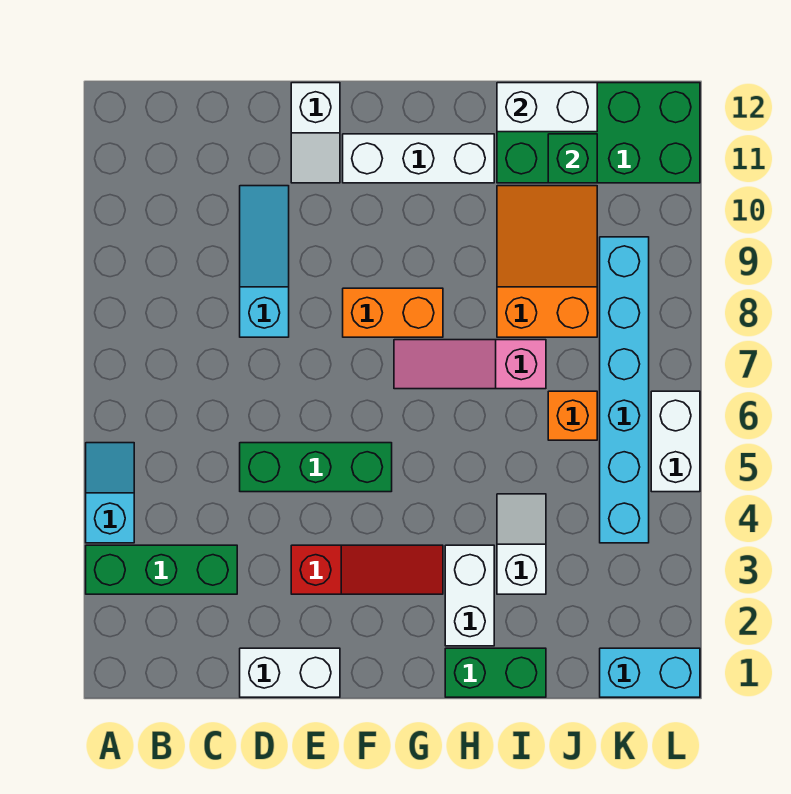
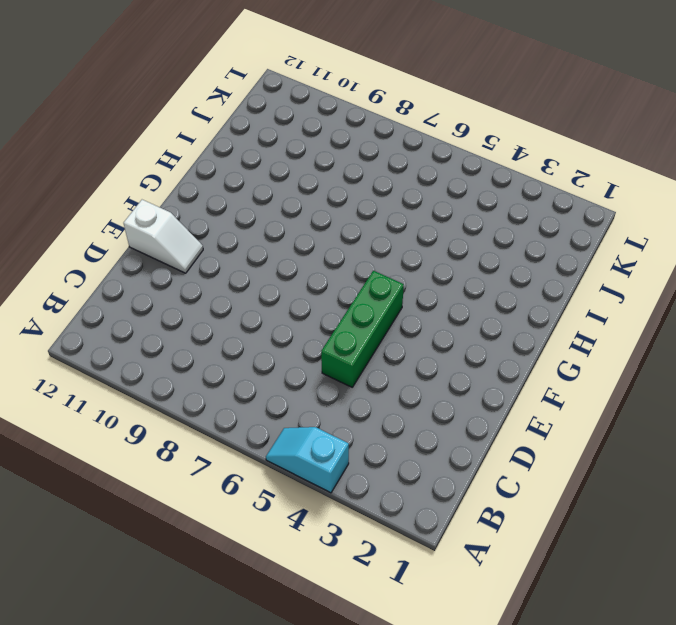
none -> green 1x3 brick [86,545,237,594]
none -> white 1x2 brick [240,648,340,697]
none -> cyan 1x3 slope [240,186,289,337]

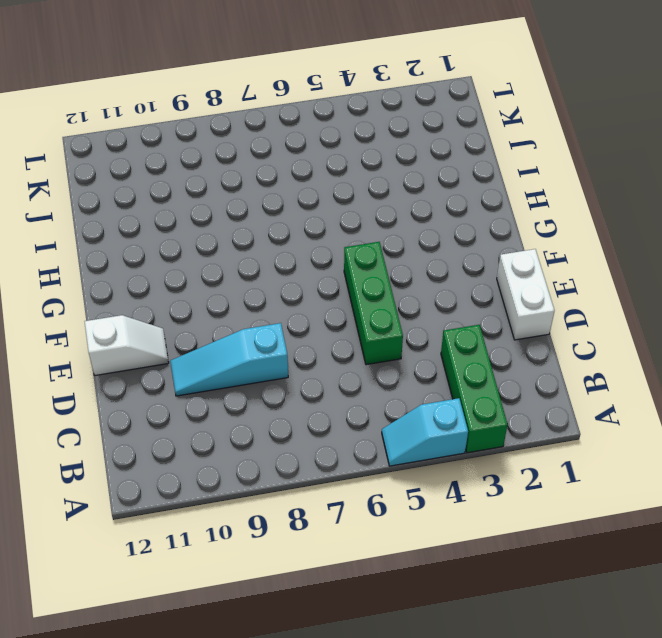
none -> red 1x3 slope [291,545,443,594]
none -> orange 1x2 brick [343,288,443,337]
none -> white 1x3 brick [343,134,494,183]

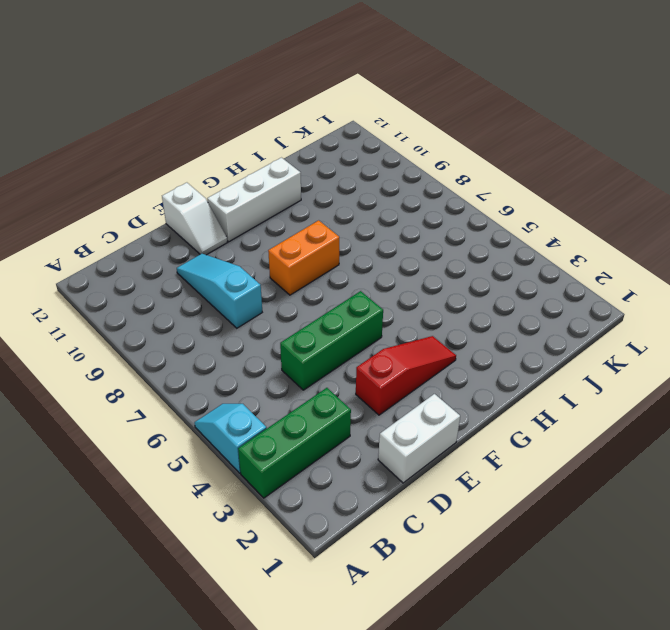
none -> pink 1x3 slope [394,340,546,389]
none -> green 1x2 brick [445,648,546,697]
none -> white 1x2 brick [445,545,494,646]

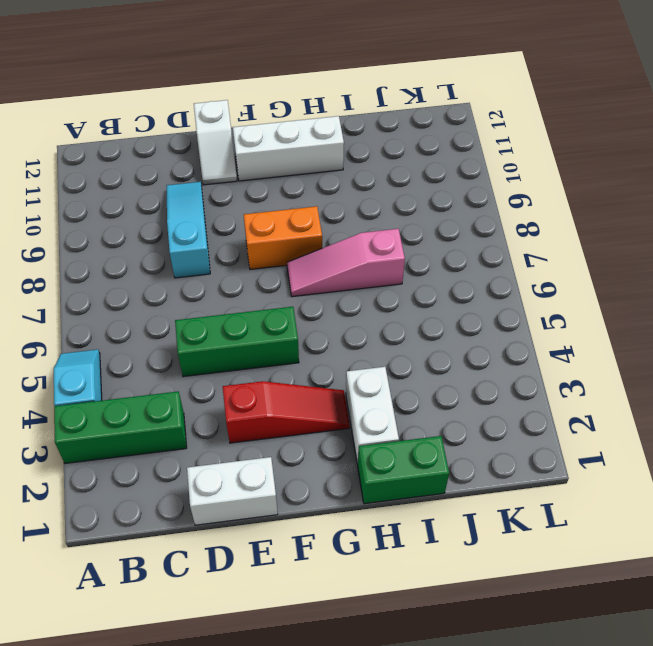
none -> white 1x2 slope [497,494,546,594]
none -> orange 2x3 slope [497,186,597,337]
none -> green 2x4 brick [497,83,700,183]

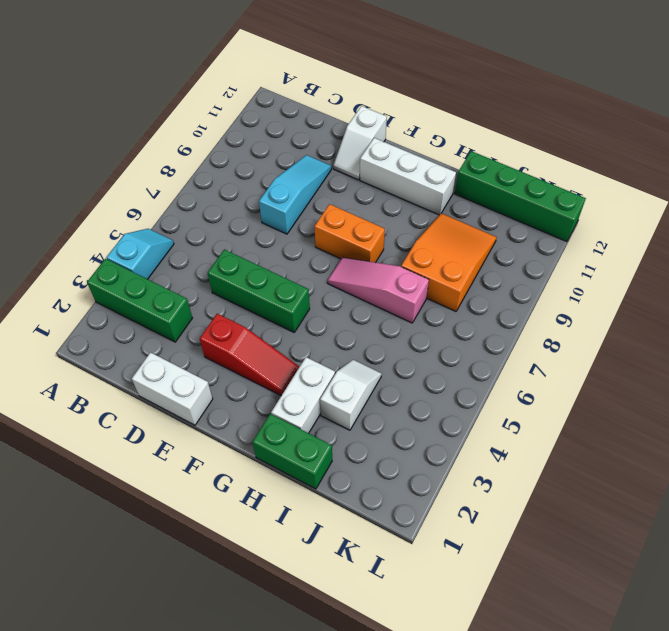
green 1x4 brick [455,151,586,242] -> green 2x4 brick [497,83,700,183]
none -> orange 1x1 brick [548,391,597,440]
none -> cyan 1x2 brick [600,648,700,697]
none -> cyan 1x6 brick [600,237,649,543]

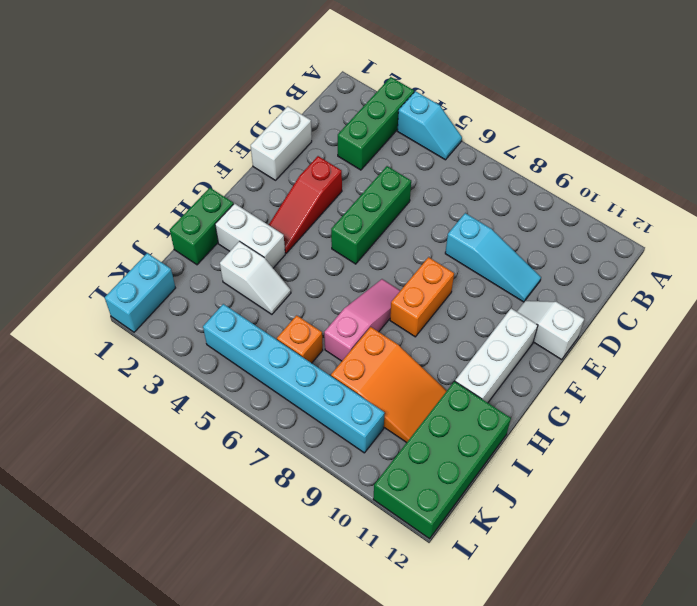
none -> white 1x2 brick [651,391,700,492]
none -> white 1x2 brick [497,83,597,132]
none -> green 1x1 brick [548,134,597,183]

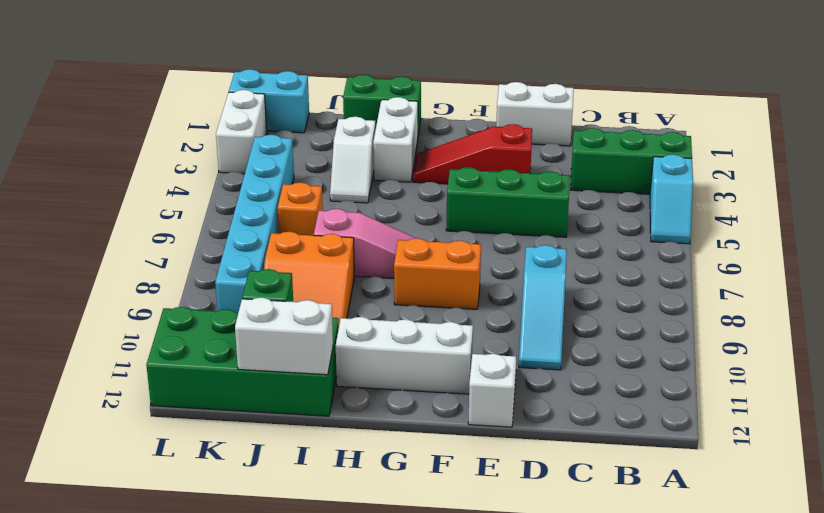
white 1x2 brick [216,90,267,174] -> white 1x2 brick moved to [651,391,700,492]

